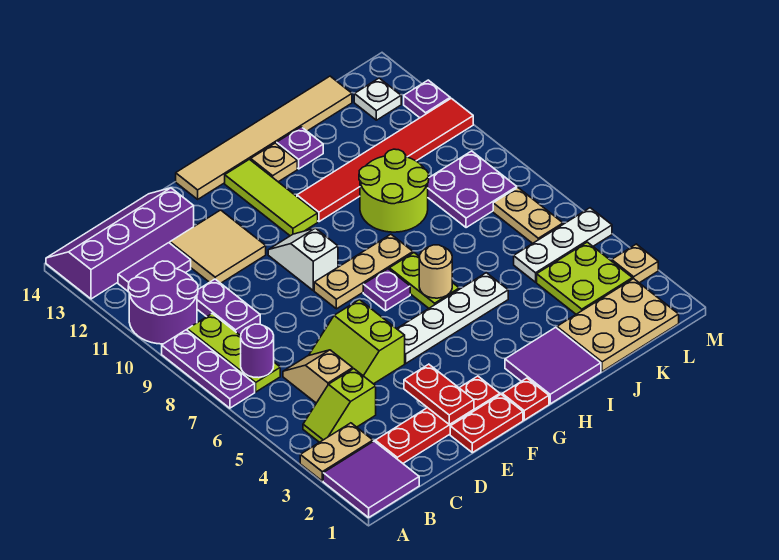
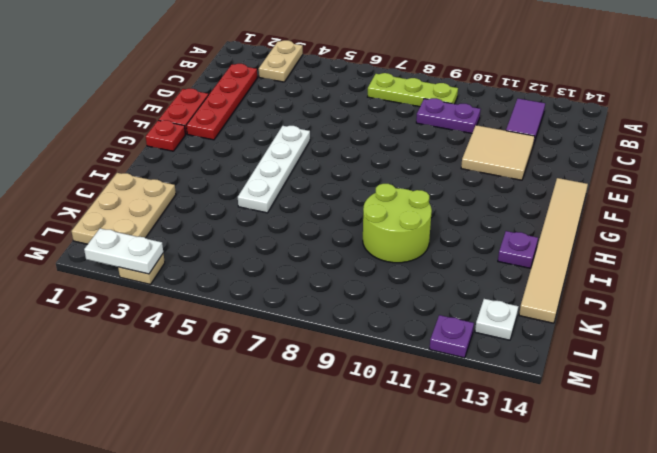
white 1x2 plate [84,228,163,274] -> none
none -> purple 2x2 tile [323,441,419,518]
none -> purple 1x3 plate [162,330,255,408]
none -> purple 2x2 round brick [128,261,198,344]
none -> purple 2x4 slope [46,188,194,299]

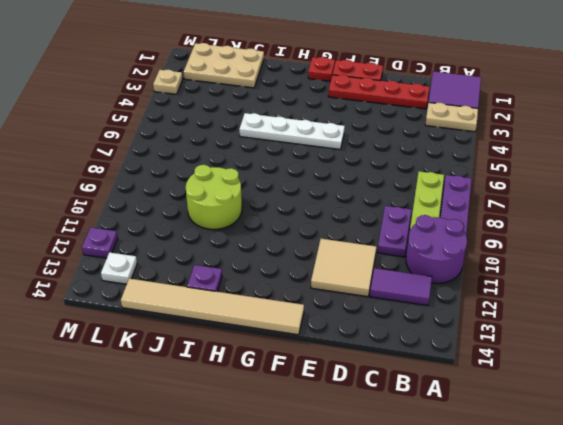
none -> purple 2x4 slope [46,188,194,299]
none -> lime 1x2 slope [303,369,376,442]
none -> tan 1x2 slope [283,350,353,403]
none -> lime 2x2 slope [309,300,405,384]

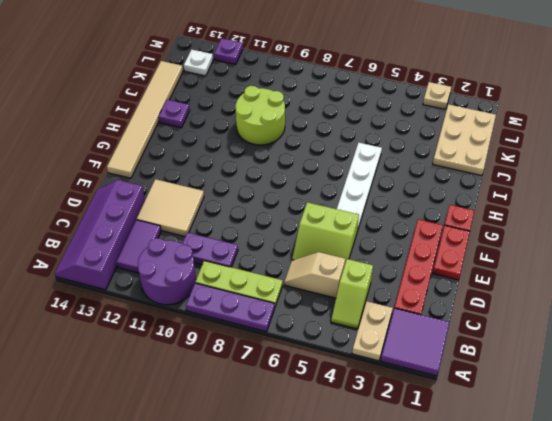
none -> tan 1x3 plate [314,234,413,309]
none -> white 1x2 slope [268,228,338,290]
none -> purple 1x1 plate [363,269,410,311]
none -> lime 1x3 tile [225,159,318,236]

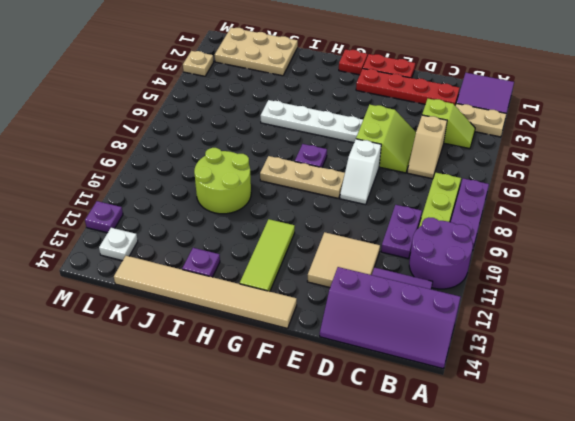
white 1x2 slope [340,139,381,205] -> white 1x2 slope moved to [268,228,338,290]
none -> purple 2x2 tile [505,327,601,404]
none -> lime 1x2 plate [389,253,459,308]
none -> red 1x6 tile [297,98,473,222]
none -> tan 1x1 plate [251,143,297,182]

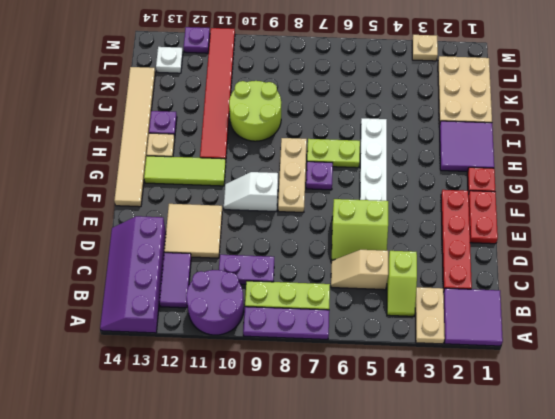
none -> lime 2x2 plate [537,242,632,314]
none -> white 1x3 plate [514,208,612,282]
none -> purple 2x2 plate [428,151,517,228]
none -> tan 1x2 plate [493,188,563,243]

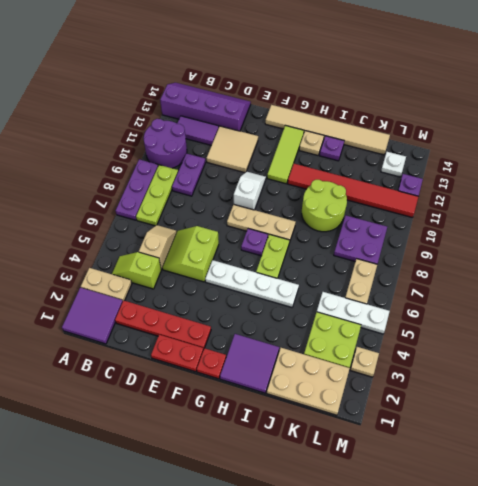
none -> purple 1x1 round brick [241,324,274,378]
none -> red 1x2 plate [404,364,474,425]
none -> tan 1x1 round brick [419,245,452,298]

